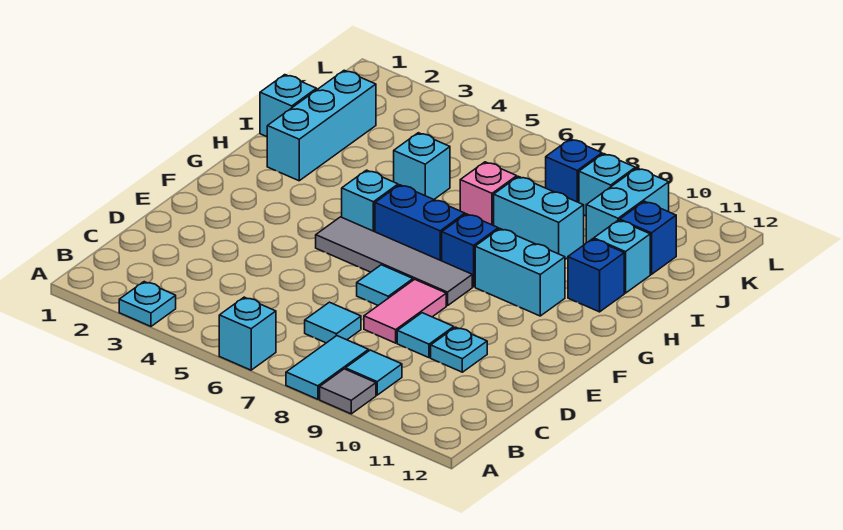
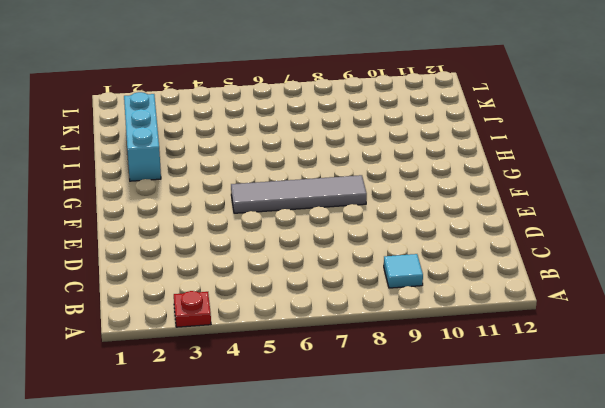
red 1x1 plate [174,291,211,327] -> cyan 1x1 plate [119,282,176,326]
none -> cyan 1x1 brick [219,297,276,370]
none -> cyan 1x2 tile [286,336,369,399]
none -> grey 1x1 tile [320,369,376,414]

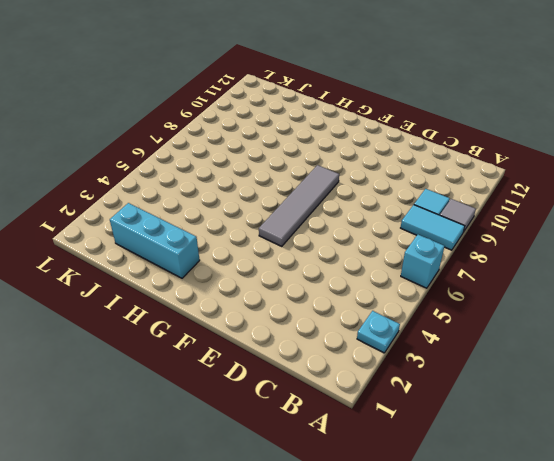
none -> cyan 1x1 tile [305,302,361,343]
none -> pink 1x2 tile [364,279,446,343]
none -> cyan 1x1 tile [397,313,454,358]

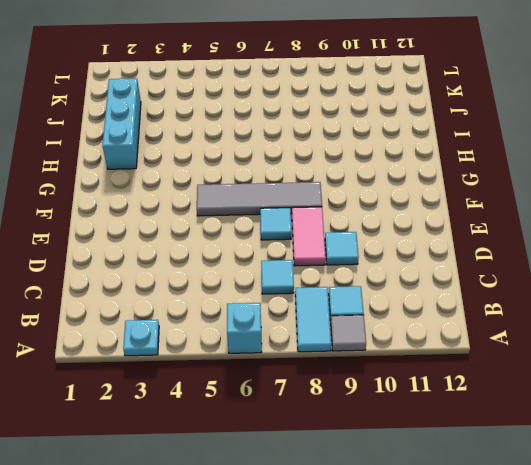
none -> cyan 1x1 plate [431,327,487,372]
none -> cyan 1x1 brick [342,170,398,232]
none -> blue 1x2 brick [375,185,465,261]

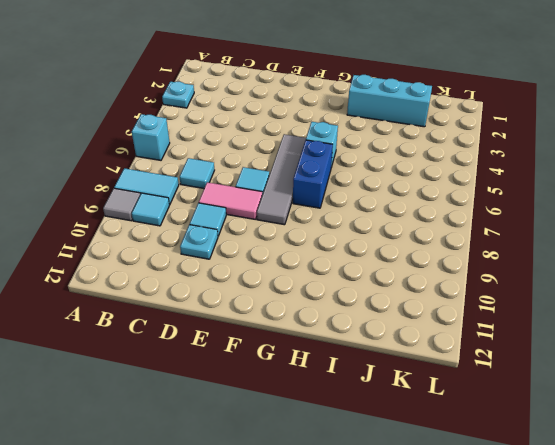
none -> blue 1x1 brick [442,214,498,287]
none -> cyan 1x2 brick [475,229,565,316]
none -> blue 1x1 brick [568,239,624,312]

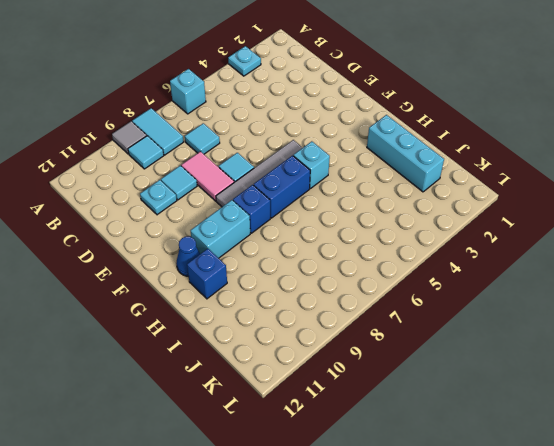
blue 1x1 cone [176,237,200,276] -> none
none -> cyan 1x1 brick [260,75,317,137]
none -> cyan 1x1 brick [394,133,450,199]
none -> pink 1x1 brick [460,162,517,225]

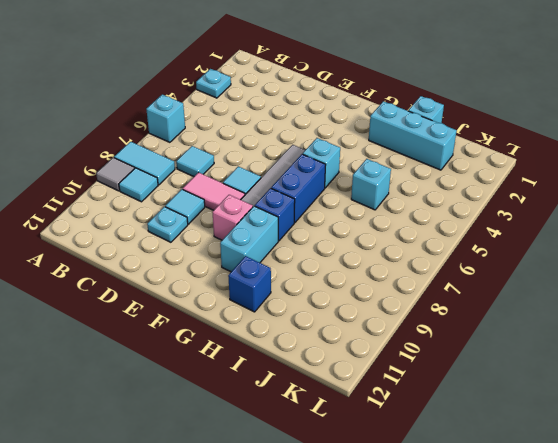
pink 1x1 brick [213,195,253,240] -> pink 1x1 brick moved to [460,162,517,225]
none -> cyan 1x2 brick [494,176,584,259]
none -> cyan 1x1 brick [594,220,650,293]
none -> cyan 1x2 brick [586,168,669,243]

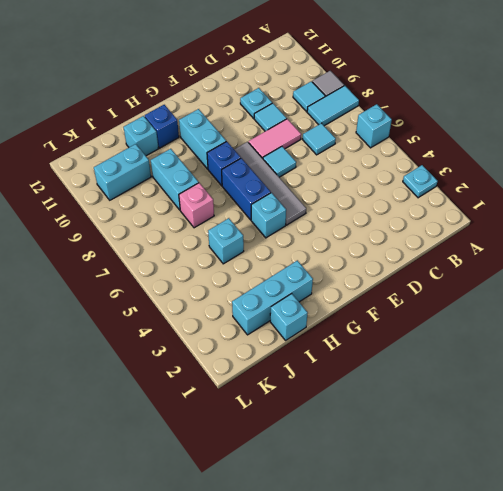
none -> blue 1x1 brick [620,201,676,274]
none -> blue 1x1 brick [546,139,602,203]
none -> cyan 1x1 brick [579,154,635,216]

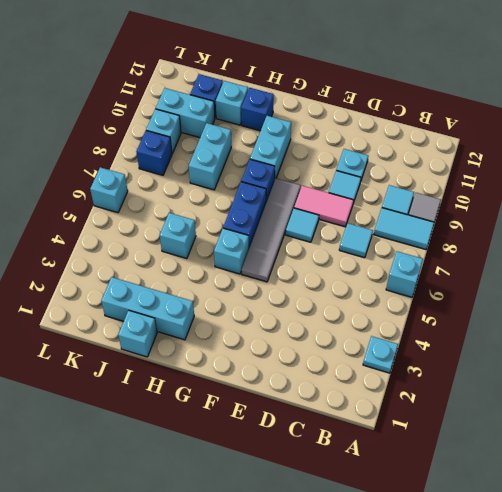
cyan 1x1 brick [90,167,128,213] -> none
none -> pink 1x1 brick [460,162,517,225]

